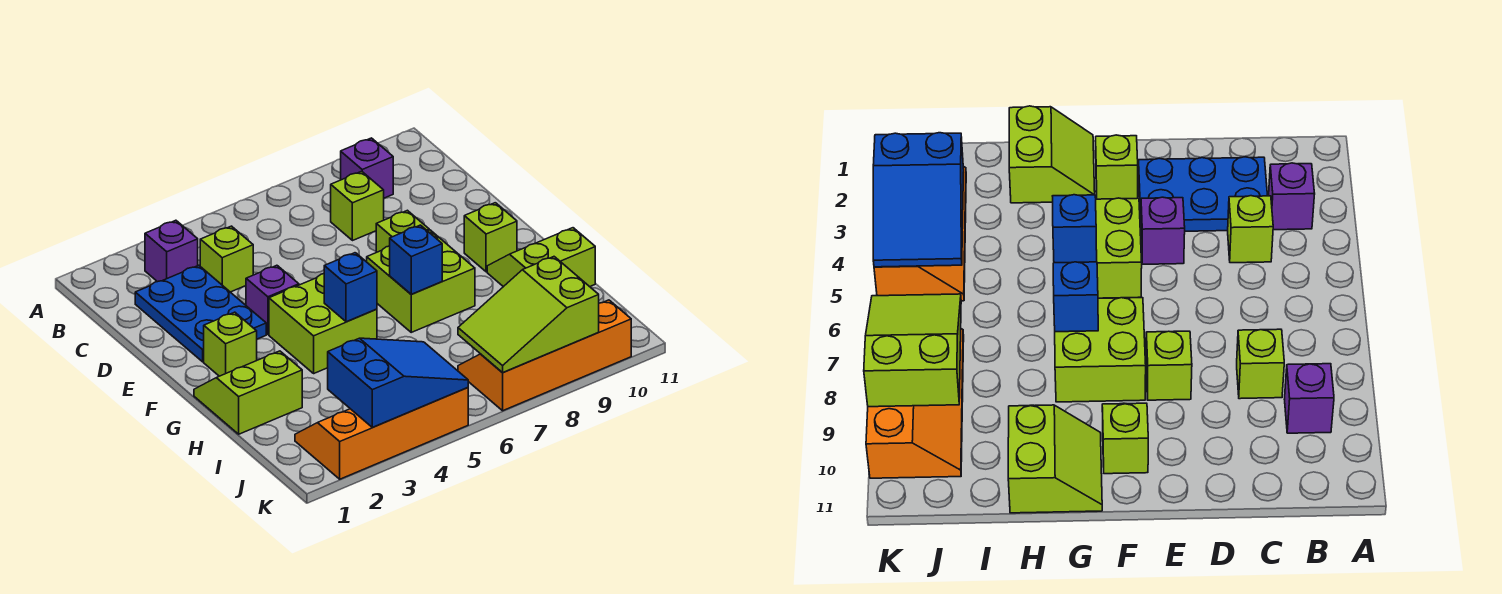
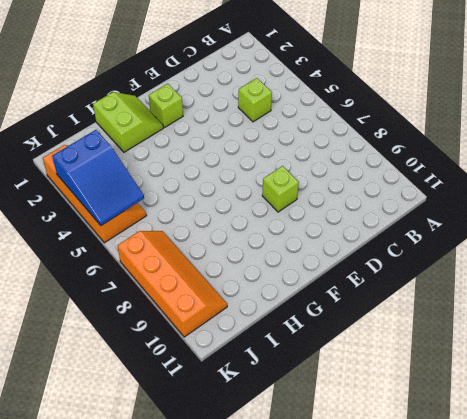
none -> purple 1x1 brick [145,220,198,282]
none -> purple 1x1 brick [341,138,393,198]
none -> blue 2x3 plate [135,265,266,362]

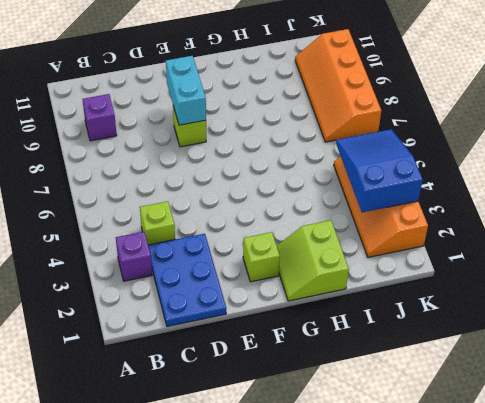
blue 2x3 plate [148,234,226,326] -> blue 2x3 plate turned to [135,265,266,362]
cyan 1x2 brick [166,56,206,125] -> none
none -> lime 1x1 brick [331,171,384,241]
none -> purple 1x1 brick [246,265,299,334]
none -> lime 2x2 brick [269,274,377,373]

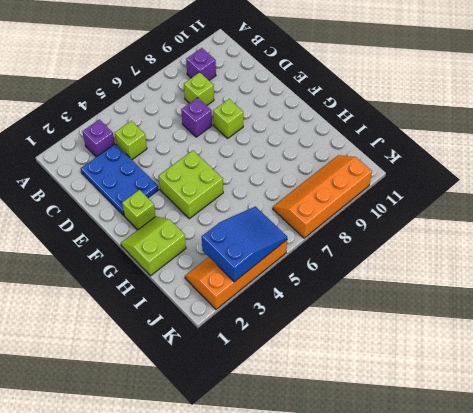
purple 1x1 brick [181,98,212,137] -> purple 1x1 brick moved to [246,265,299,334]
none -> lime 2x2 brick [367,230,475,332]
none -> lime 1x1 brick [464,203,517,272]
none -> lime 2x2 slope [487,228,595,287]

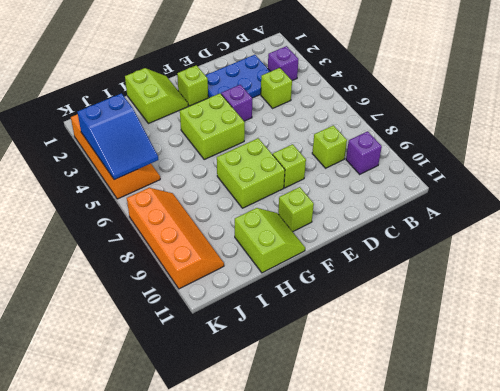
none -> blue 1x1 brick [324,253,377,322]
none -> blue 1x1 brick [390,225,442,294]
none -> lime 2x3 slope [458,257,599,373]

